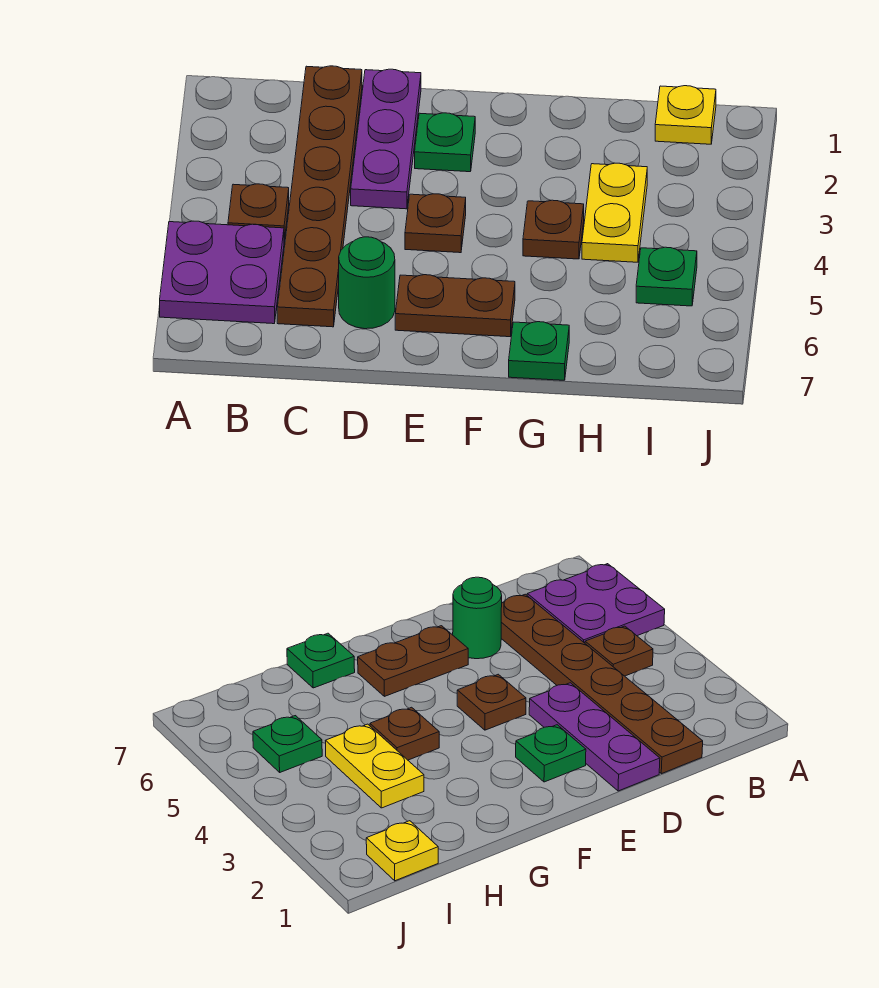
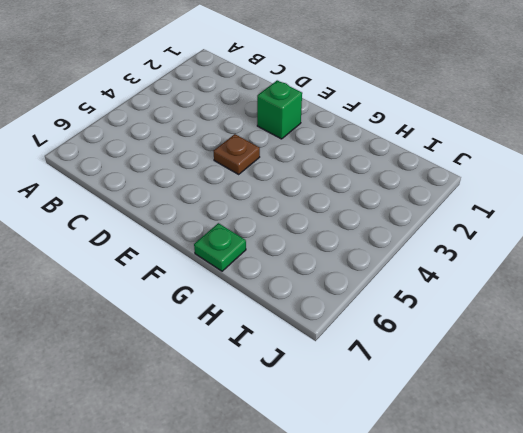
green 1x1 brick [257,80,302,139] -> green 1x1 plate [415,113,475,172]
none -> purple 2x2 plate [160,221,284,324]
none -> brown 1x1 plate [228,184,289,240]
none -> brown 1x6 plate [277,66,362,327]

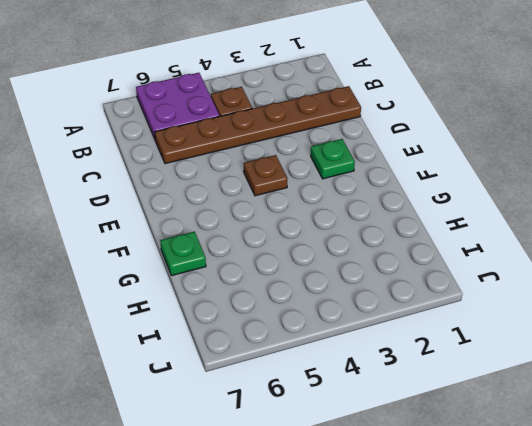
none -> purple 1x3 plate [351,69,421,209]
none -> green 1x1 round brick [339,237,395,329]
none -> brown 1x2 plate [395,275,515,337]

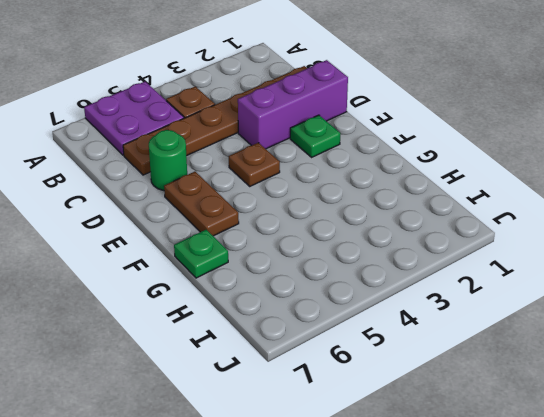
purple 1x3 brick [238,60,348,149] -> purple 1x3 plate [351,69,421,209]
none -> brown 1x1 plate [523,200,584,259]
none -> yellow 1x2 plate [582,163,647,262]
none -> yellow 1x1 plate [655,86,716,144]

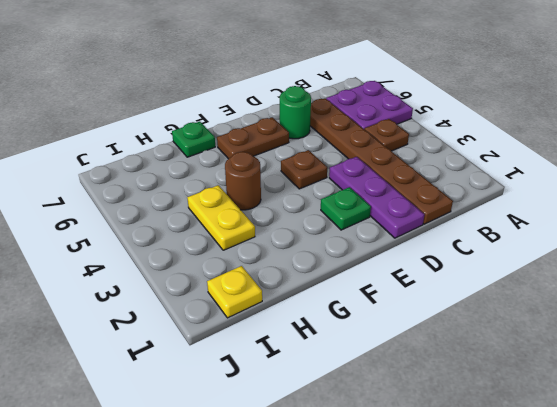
brown 1x1 round brick [225,152,261,210] -> brown 1x1 plate [523,200,584,259]
none -> green 1x1 plate [636,247,697,306]

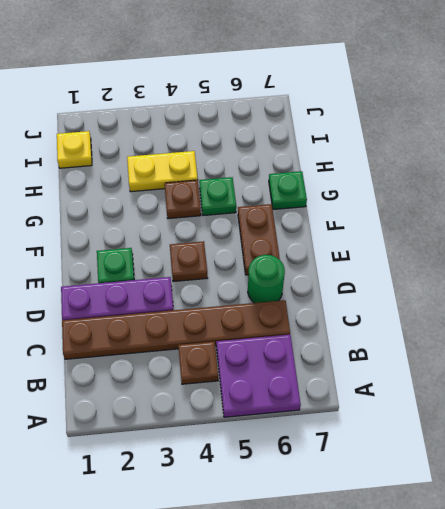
green 1x1 plate [199,177,236,216] -> green 1x1 plate moved to [636,247,697,306]

